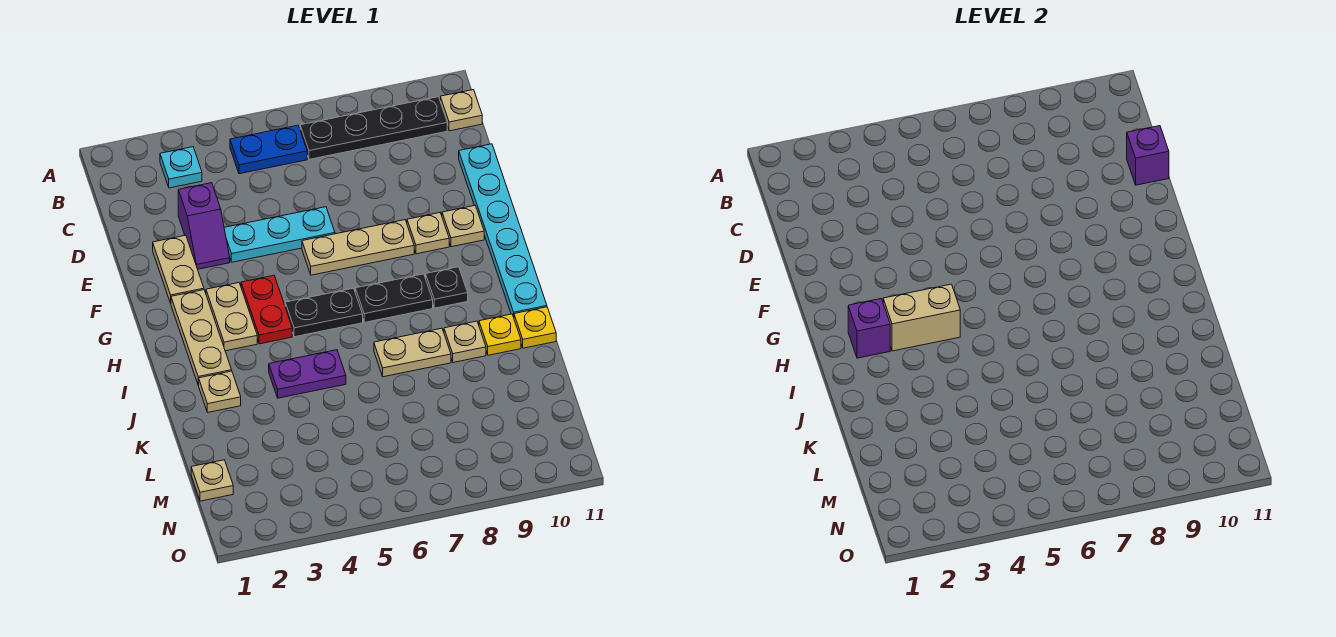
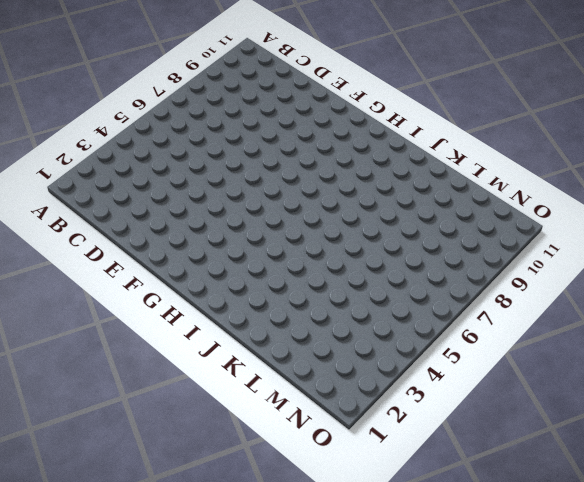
none -> cyan 1x1 plate [160,147,202,188]
none -> blue 1x2 plate [230,125,307,174]
none -> black 1x4 plate [300,97,447,159]

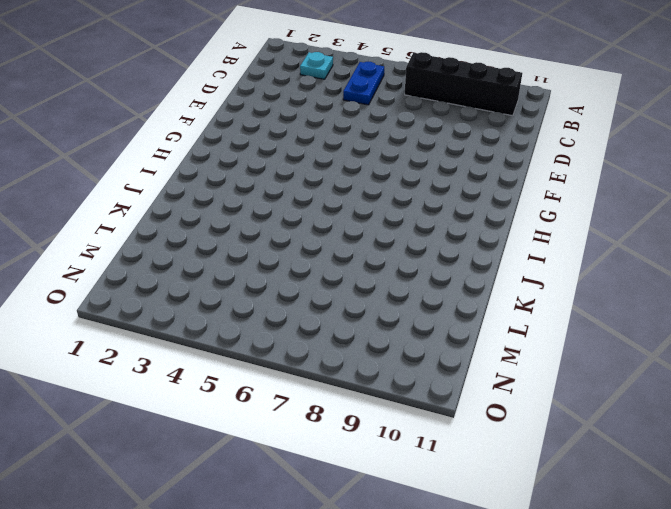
blue 1x2 plate [343,62,384,105] -> blue 1x2 plate turned to [230,125,307,174]
black 1x4 brick [405,52,522,116] -> black 1x4 plate [300,97,447,159]
none -> tan 1x1 plate [440,90,482,131]
none -> purple 1x2 slope [178,183,230,269]
none -> cyan 1x6 plate [459,144,547,317]

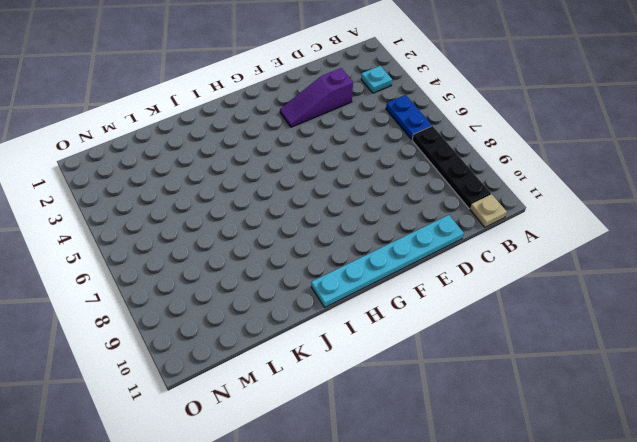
purple 1x3 slope [280,68,353,127] -> purple 1x2 slope [178,183,230,269]
none -> tan 1x2 plate [153,235,204,303]
none -> cyan 1x3 plate [224,207,335,262]
none -> tan 1x3 plate [302,220,414,275]

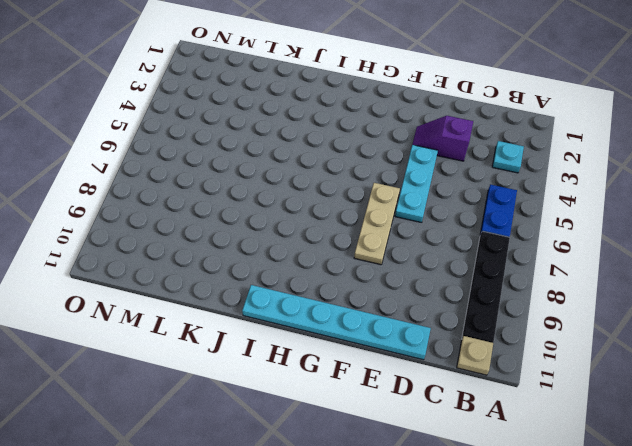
none -> tan 1x2 plate [153,235,204,303]
none -> tan 1x1 plate [407,213,449,254]
none -> tan 1x1 plate [442,205,484,247]

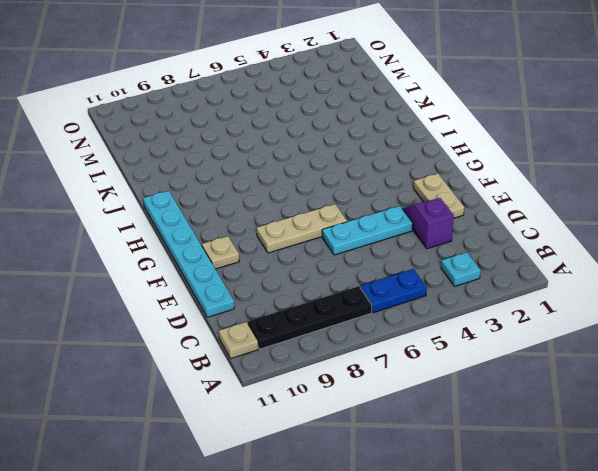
none -> tan 1x1 plate [407,213,449,254]
none -> tan 1x3 plate [171,290,232,385]
none -> tan 1x2 plate [206,283,257,351]

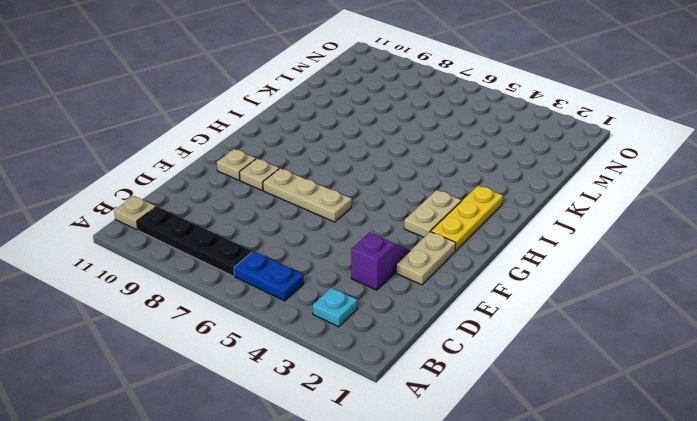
yellow 1x3 plate [431,185,503,251] -> tan 1x3 plate [171,290,232,385]
none -> cyan 1x6 plate [459,144,547,317]
none -> cyan 1x3 plate [224,207,335,262]
none -> red 1x2 plate [241,275,292,344]

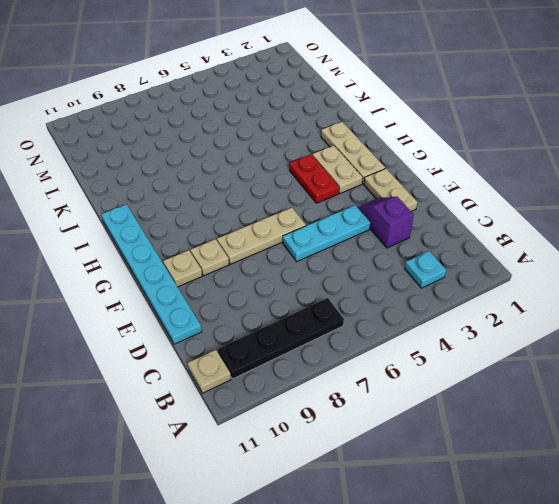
none -> blue 1x2 plate [230,125,307,174]
none -> black 1x2 plate [285,288,363,337]
none -> black 1x2 plate [355,274,433,322]

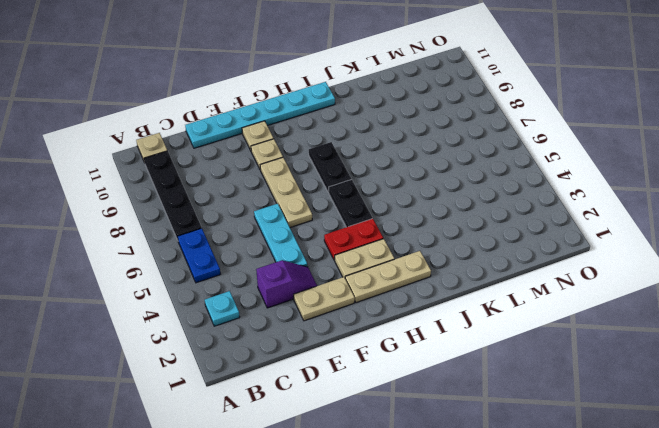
none -> black 1x1 plate [426,267,468,308]
none -> tan 1x1 plate [199,371,241,412]
none -> purple 1x2 plate [269,350,346,398]

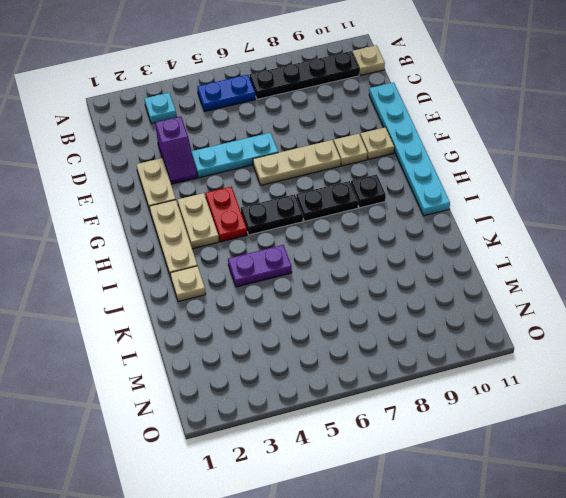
none -> tan 1x2 plate [374,328,451,377]
none -> tan 1x1 plate [444,321,486,362]
none -> yellow 1x1 plate [479,314,521,355]

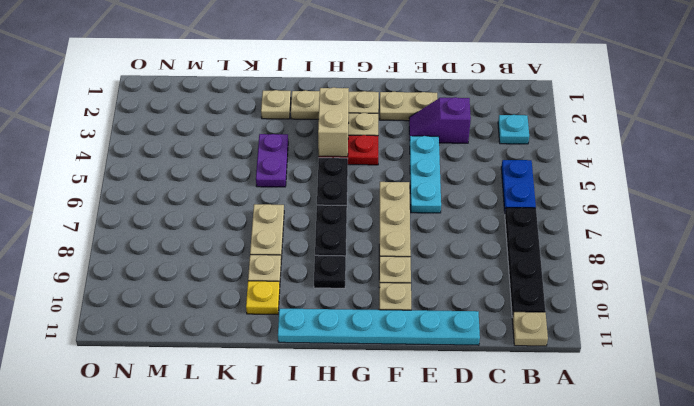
none -> yellow 1x1 plate [514,307,556,348]
none -> tan 1x1 plate [191,460,233,501]
none -> purple 1x1 brick [1127,126,1169,185]

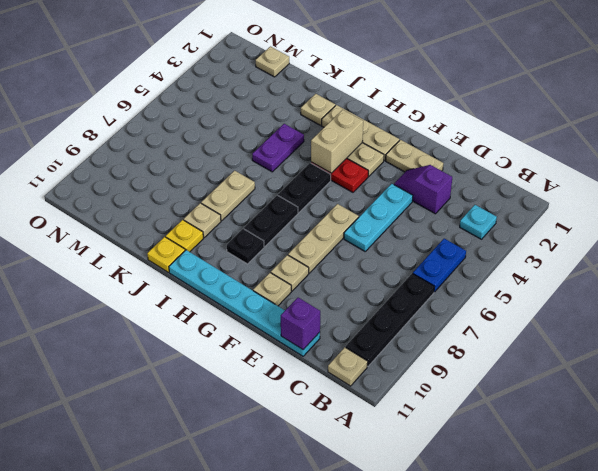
none -> purple 1x1 brick [848,299,890,358]

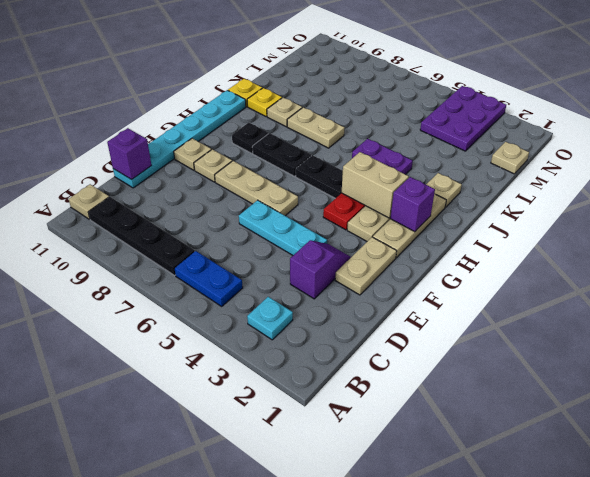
purple 2x3 plate [420,86,506,151] -> none

